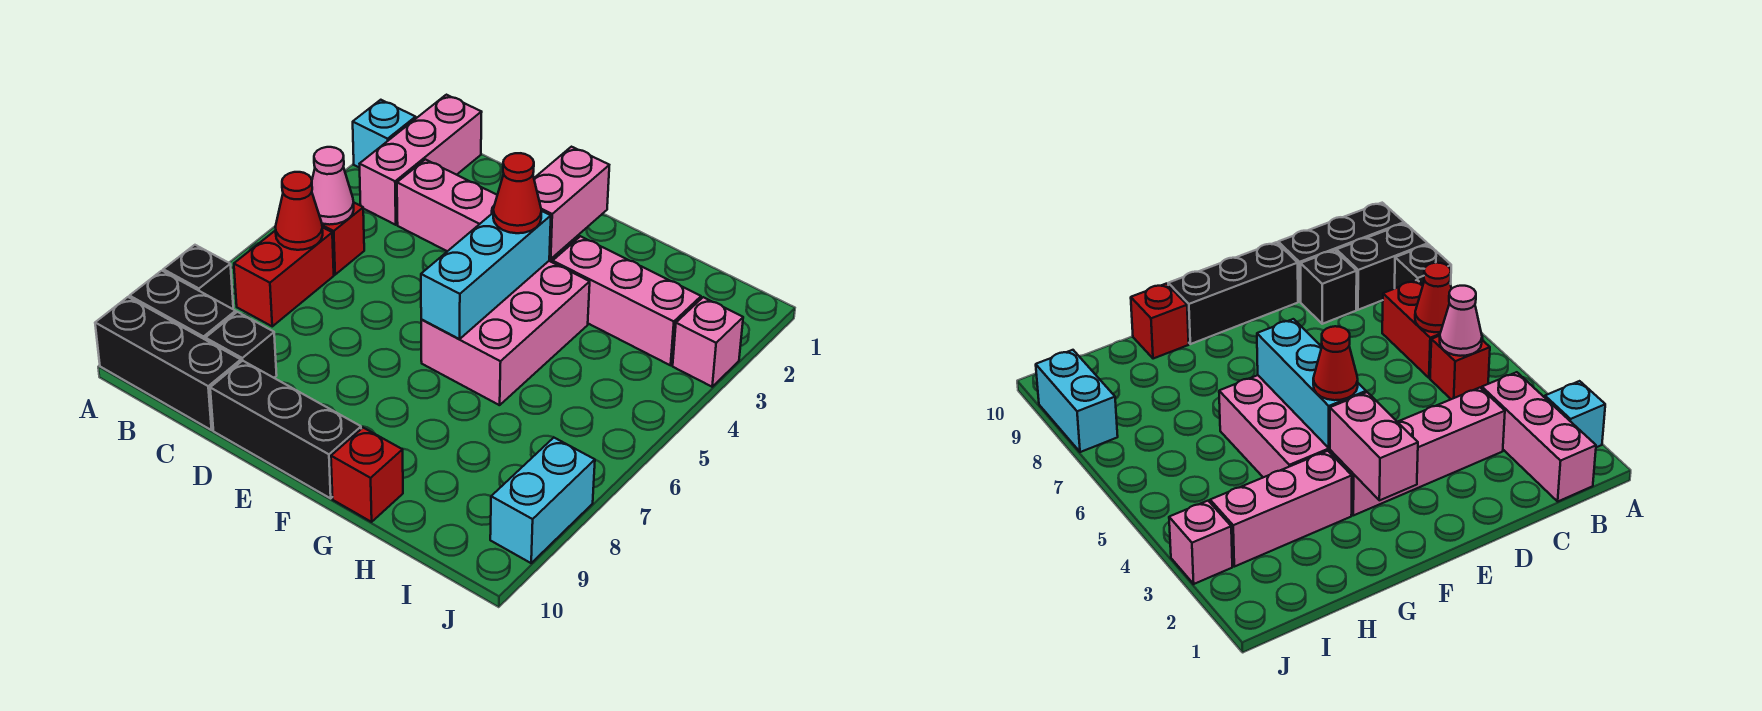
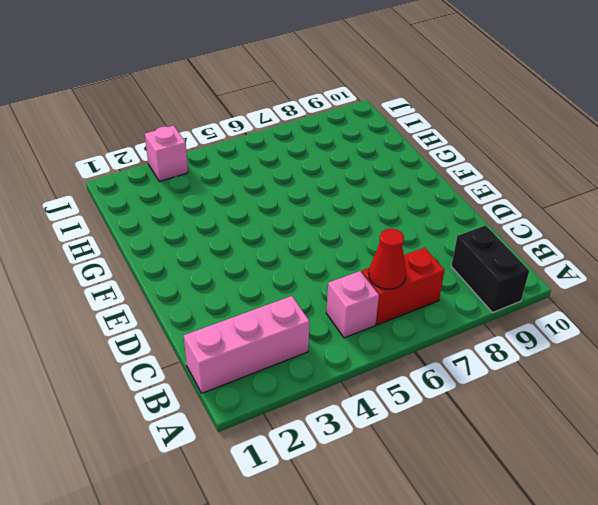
pink 1x1 brick [326,271,379,338] -> red 1x1 brick [322,203,364,275]
none -> cyan 1x1 brick [353,100,416,168]
none -> black 1x1 brick [163,245,233,309]
none -> black 1x3 brick [95,297,241,430]

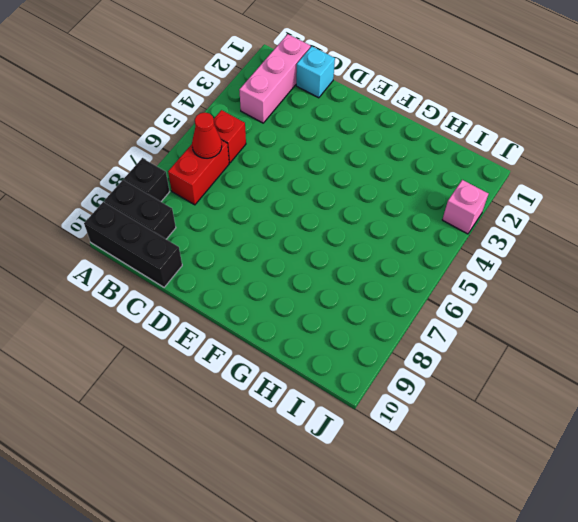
cyan 1x1 brick [296,46,335,98] -> cyan 1x1 brick moved to [353,100,416,168]
none -> pink 1x4 brick [397,159,578,262]
none -> black 1x1 brick [205,312,277,378]
none -> black 1x3 brick [210,361,361,498]

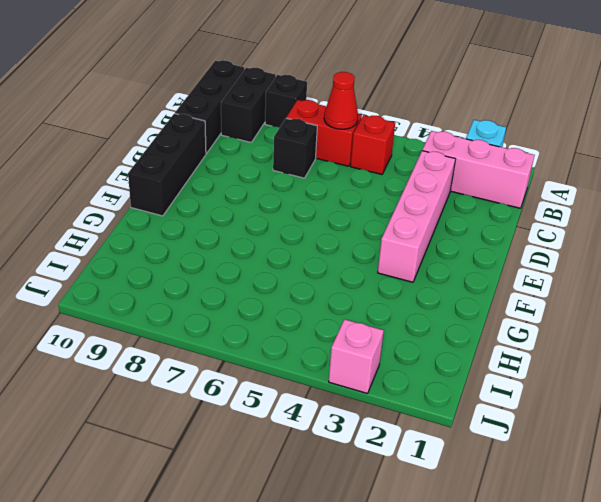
black 1x1 brick [273,118,317,178] -> black 1x1 brick moved to [205,312,277,378]
none -> pink 2x3 brick [421,261,590,405]
none -> pink 1x3 brick [553,236,701,365]
none -> red 1x1 brick [331,428,403,522]

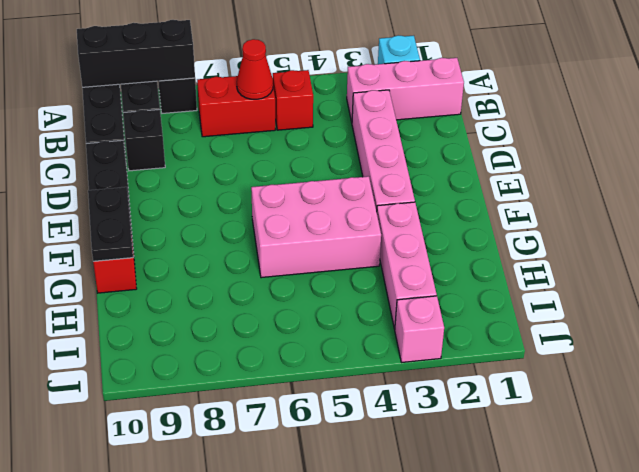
black 1x3 brick [77,20,195,87] -> none
black 1x2 plate [88,187,133,262] -> none
none -> cyan 1x2 brick [490,438,595,563]
none -> pink 1x1 cone [312,147,354,225]
none -> pink 1x2 brick [534,147,609,259]

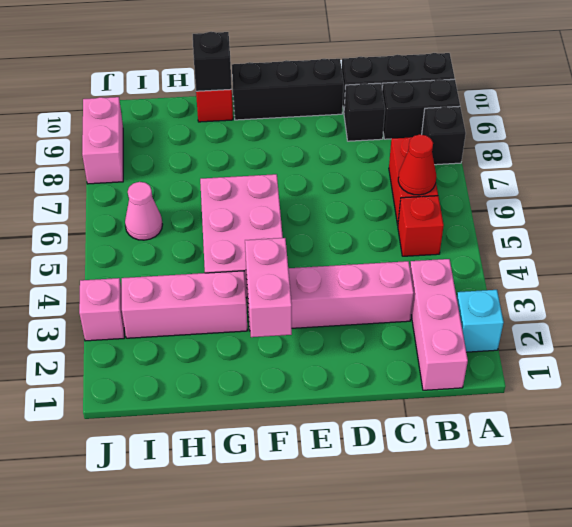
black 1x1 brick [193,32,232,91] -> none
pink 1x1 cone [125,182,163,240] -> pink 1x1 cone moved to [312,147,354,225]
pink 1x2 brick [82,97,123,184] -> cyan 1x2 brick [490,438,595,563]
none -> cyan 1x3 brick [421,211,551,339]
none -> red 1x1 cone [493,153,542,233]

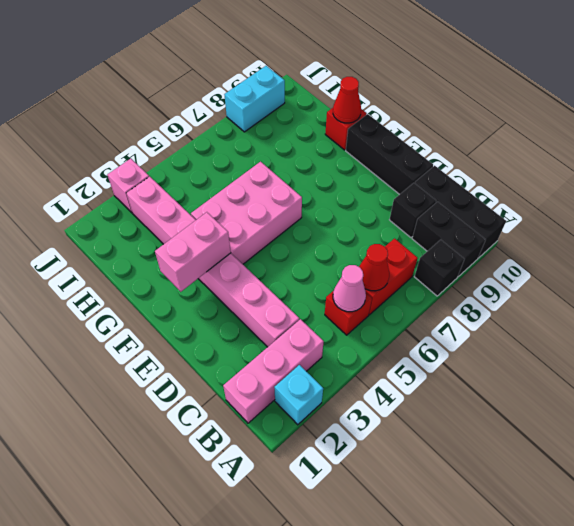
red 1x1 cone [333,77,361,123] -> red 1x1 cone moved to [493,153,542,233]
none -> cyan 1x3 brick [421,211,551,339]

